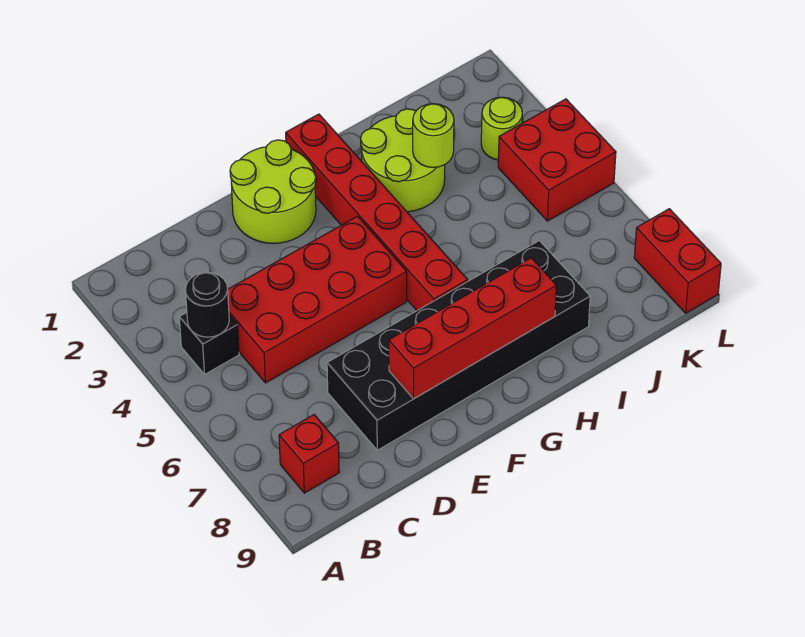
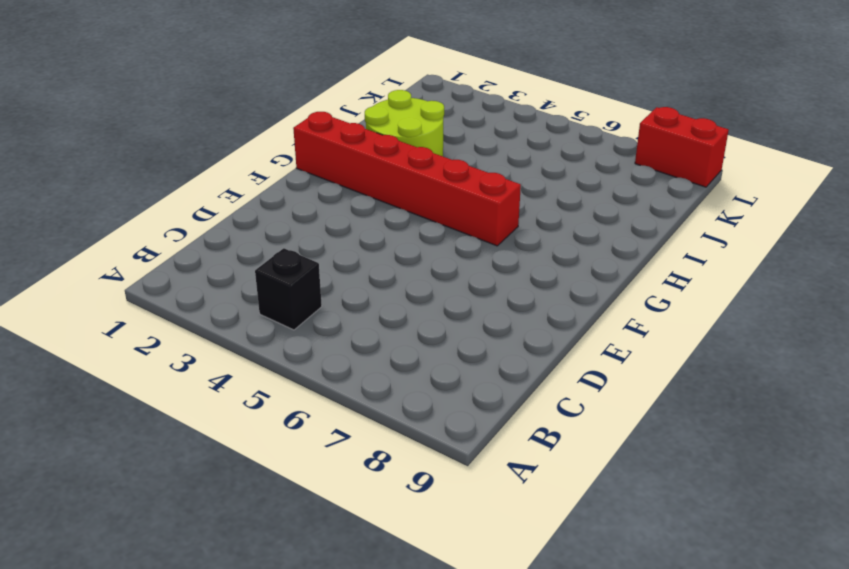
none -> red 1x1 brick [279,415,339,493]
none -> red 2x4 brick [228,216,407,383]
none -> black 2x6 brick [327,241,590,450]

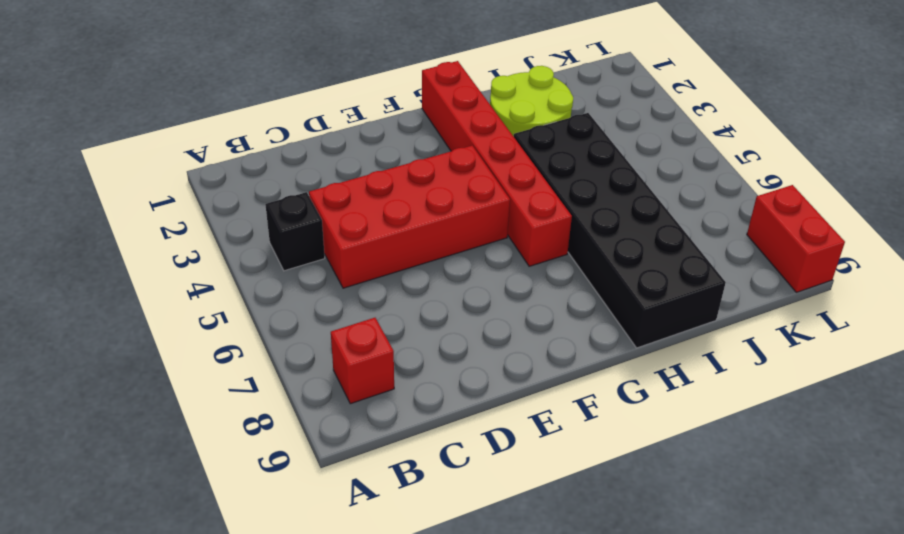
black 2x6 brick [514,113,726,348] -> black 2x6 brick turned to [327,241,590,450]
none -> lime 2x2 round brick [230,140,316,243]
none -> lime 1x1 round brick [481,97,522,160]
none -> red 2x2 brick [498,99,616,221]

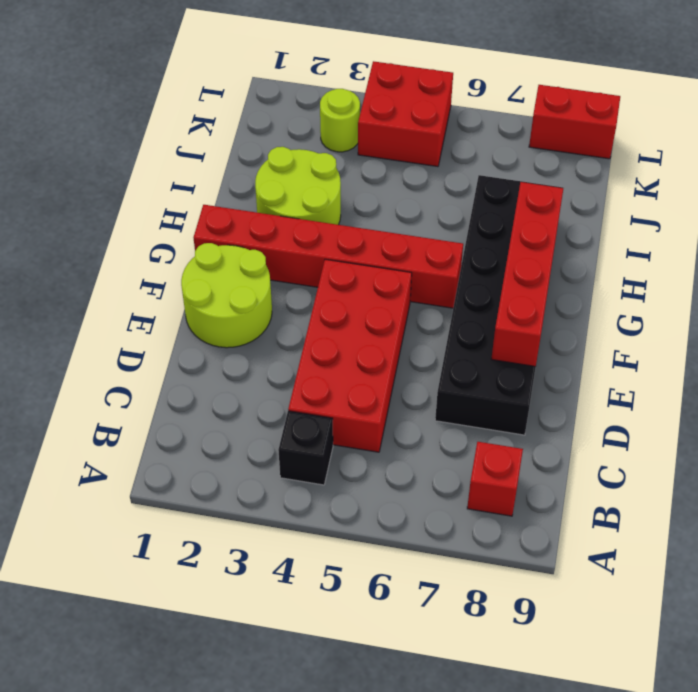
none -> black 1x1 round brick [185,272,229,337]
none -> lime 1x1 round brick [413,104,454,167]

